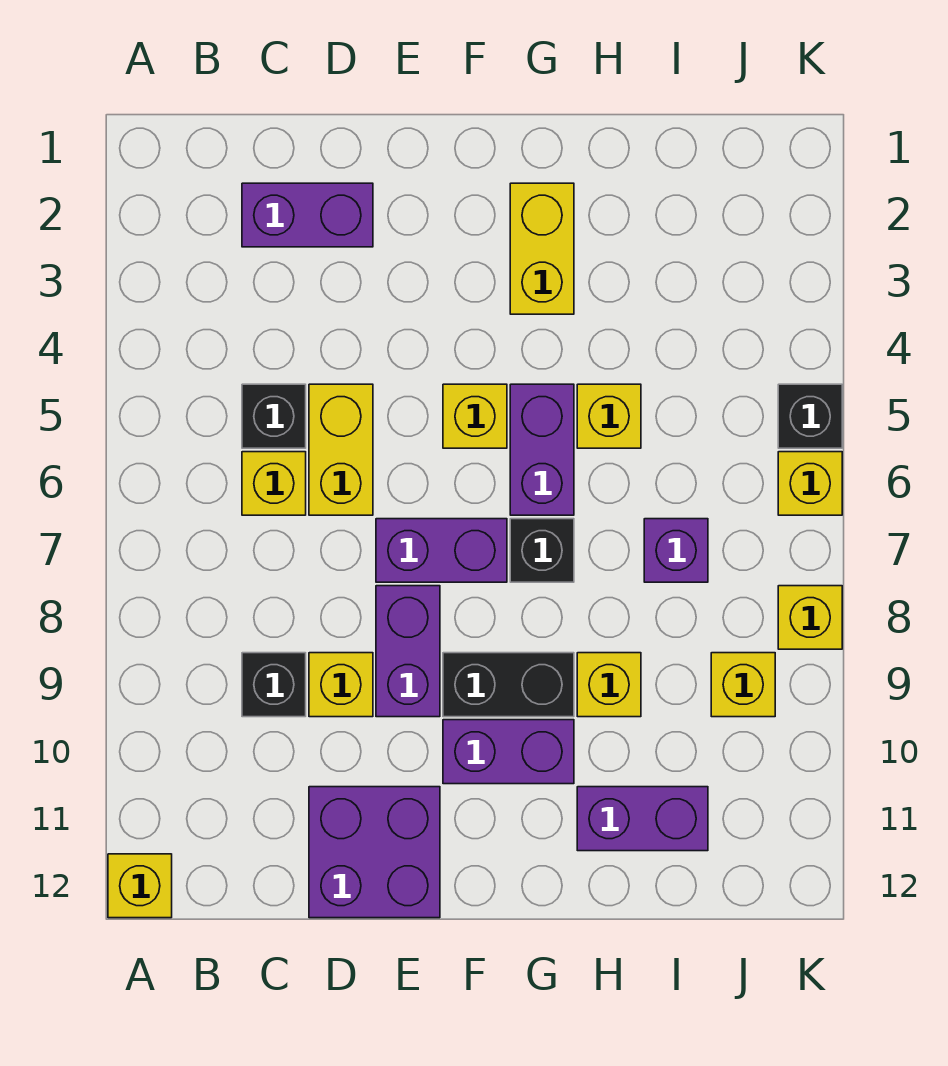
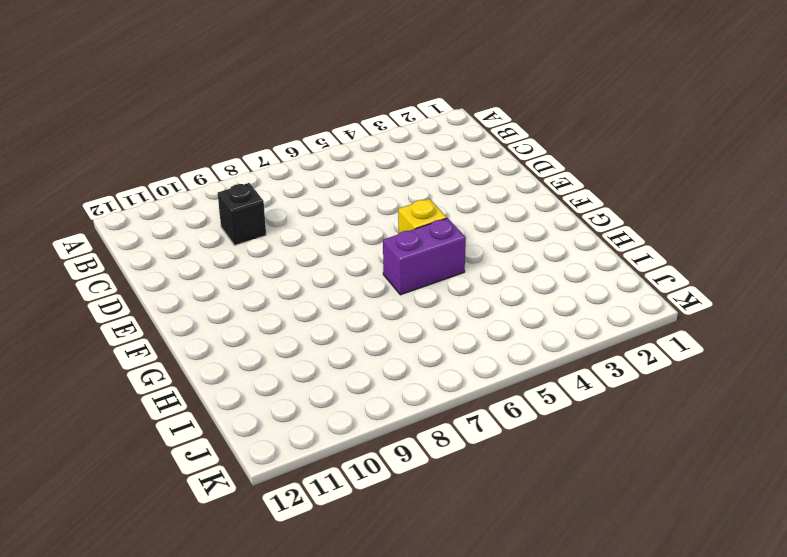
none -> yellow 1x1 brick [108,854,172,918]
none -> purple 1x2 brick [242,183,373,247]
none -> black 1x1 brick [242,384,306,448]

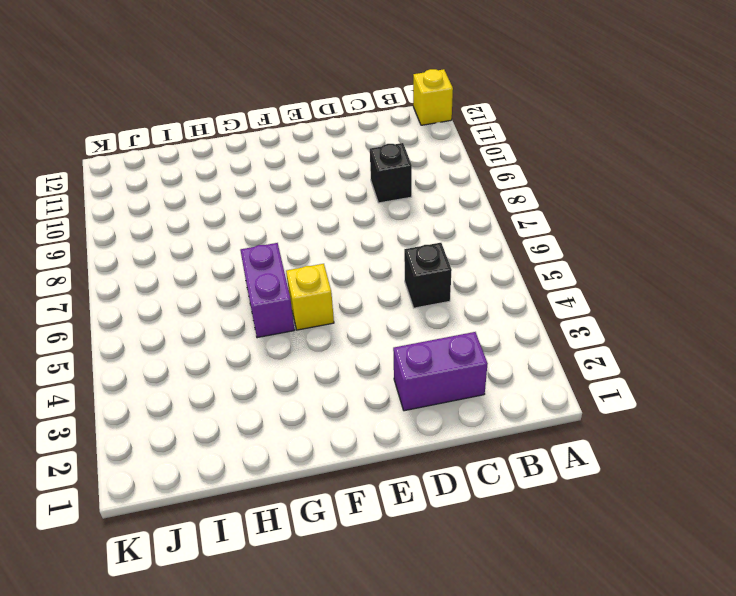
none -> yellow 1x1 brick [242,452,306,515]
none -> yellow 1x2 brick [309,384,373,515]
none -> yellow 1x1 brick [309,653,373,717]

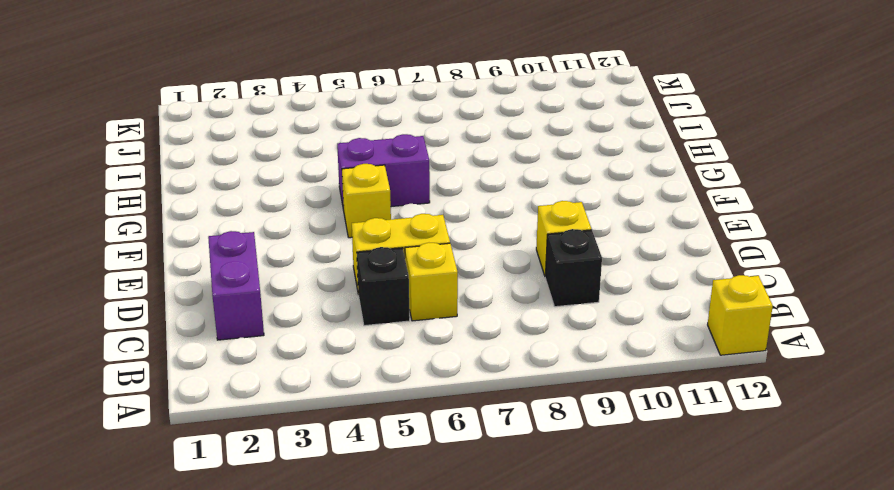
none -> purple 2x2 brick [309,787,440,918]
none -> purple 1x2 brick [376,519,507,582]
none -> purple 1x2 brick [376,586,440,717]

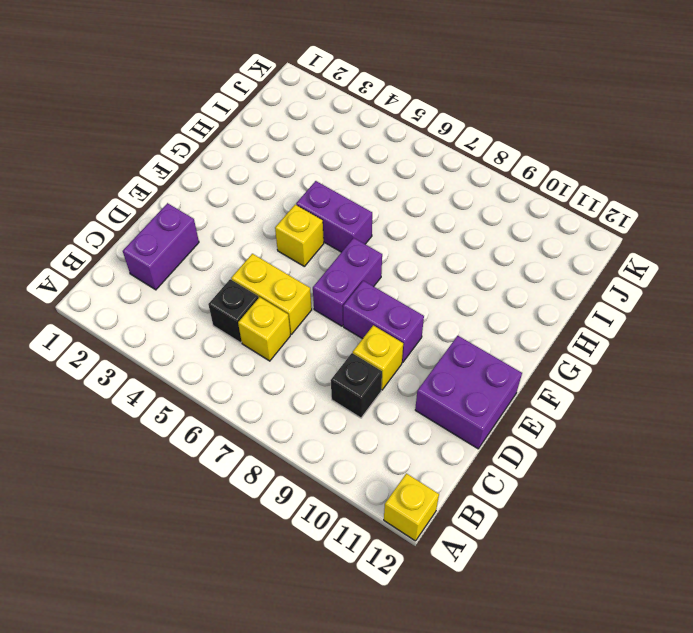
none -> black 1x2 brick [443,653,574,717]
none -> purple 1x2 brick [443,720,574,784]
none -> yellow 1x2 brick [510,183,574,314]

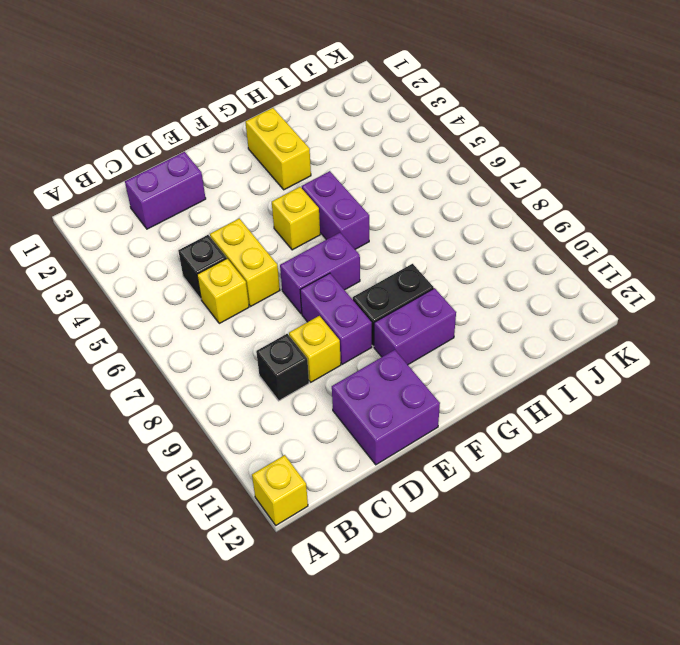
none -> black 1x1 brick [510,519,574,582]
none -> yellow 1x1 brick [577,384,641,448]
none -> yellow 1x1 brick [577,653,641,717]

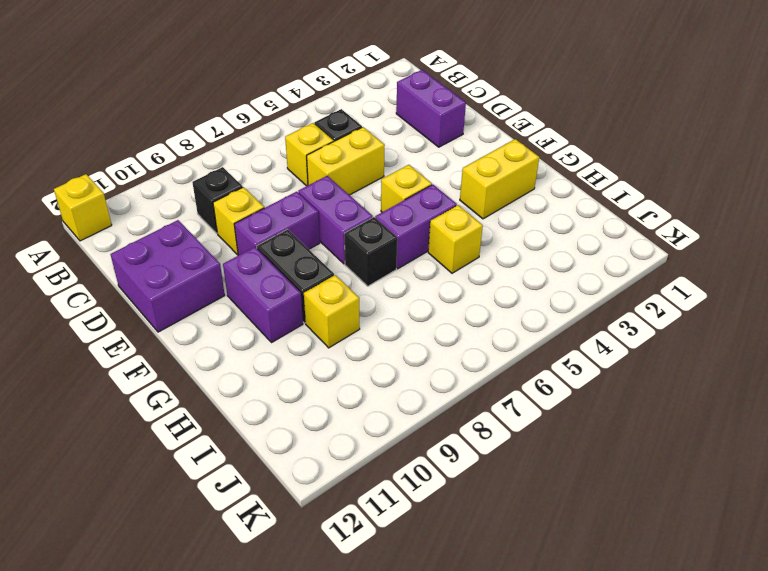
none -> purple 1x2 brick [577,787,708,851]
none -> purple 1x1 brick [644,519,708,582]
none -> yellow 1x1 brick [711,653,775,717]

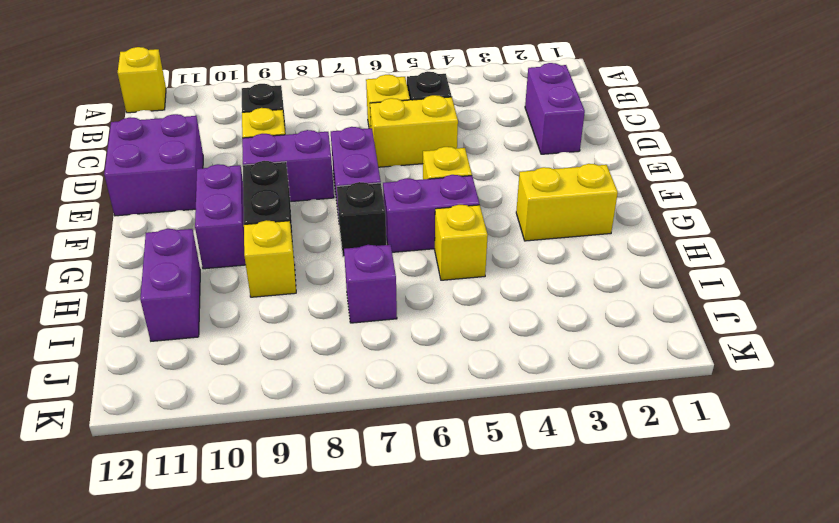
none -> yellow 1x1 brick [711,653,775,717]
none -> black 1x1 brick [778,384,842,448]
none -> yellow 1x1 brick [778,452,842,515]

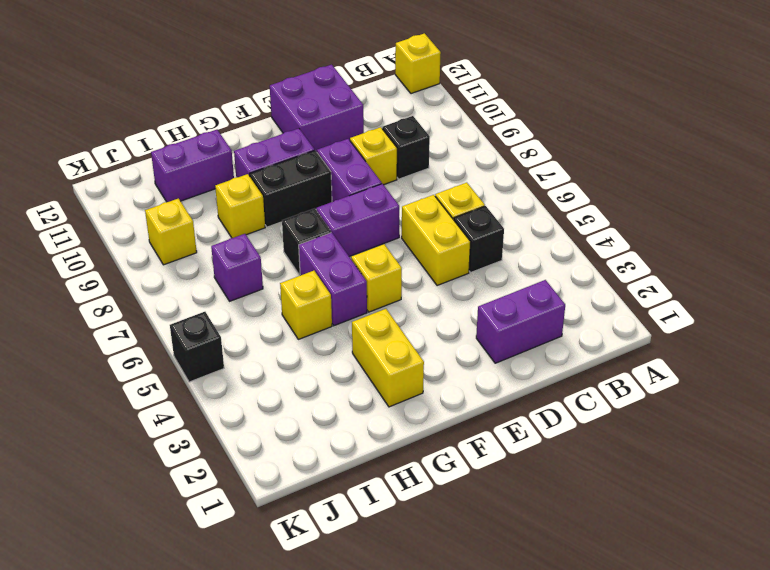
none -> yellow 1x1 brick [778,452,842,515]
none -> yellow 1x1 brick [778,586,842,649]

